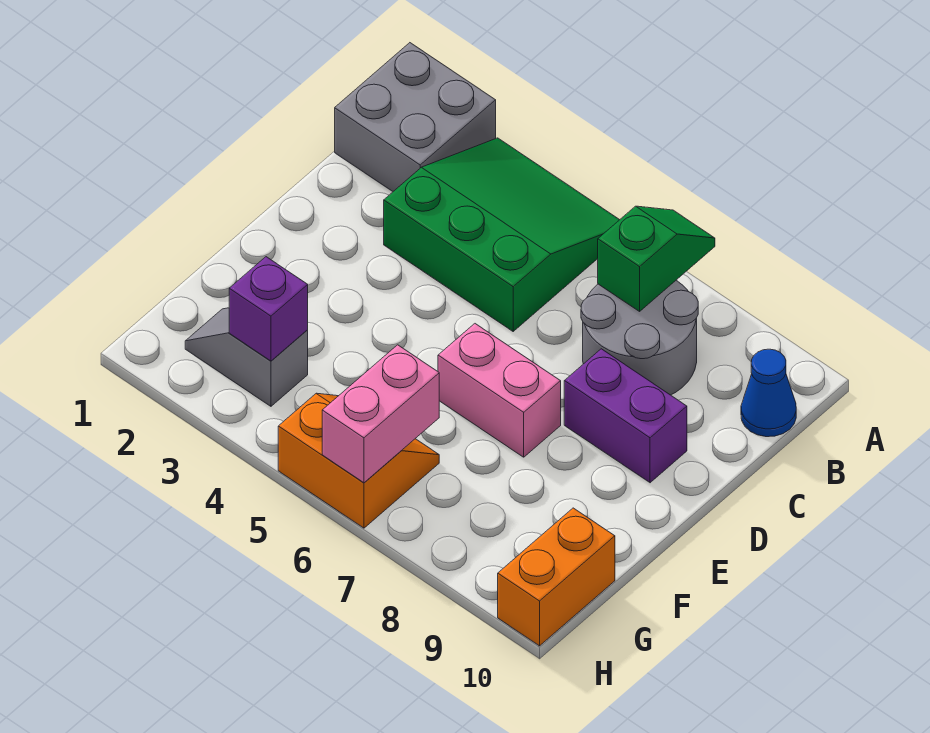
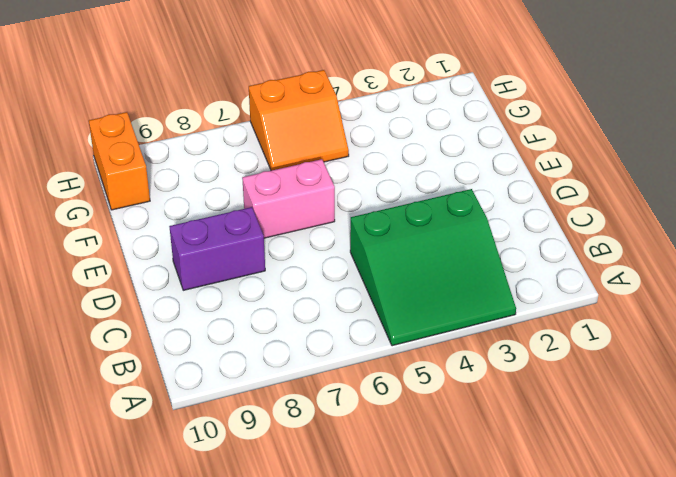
none -> grey 2x2 brick [335,43,496,191]
none -> grey 2x2 round brick [581,281,698,395]
none -> blue 1x1 cone [741,349,796,437]

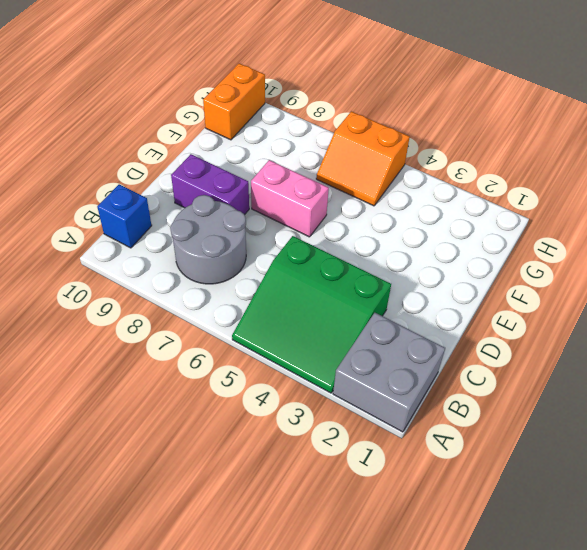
blue 1x1 brick [97,184,152,248] -> blue 1x1 cone [741,349,796,437]
none -> grey 1x2 slope [185,308,308,406]
none -> green 1x2 slope [598,206,715,311]
none -> purple 1x1 brick [229,257,308,361]

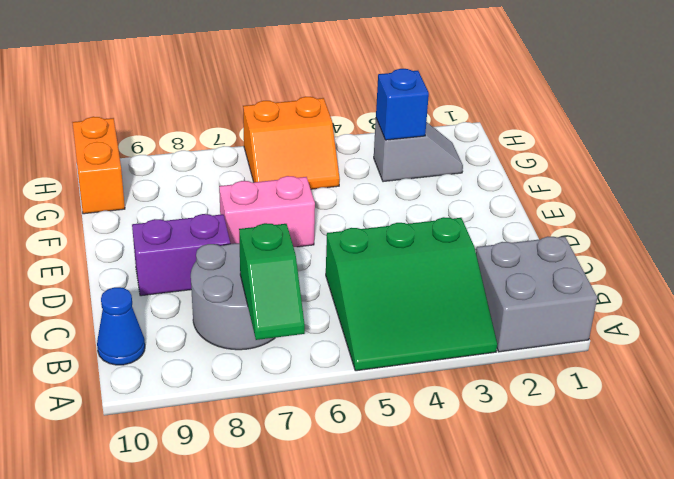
blue 1x1 brick [376,69,429,140] -> purple 1x1 brick [229,257,308,361]
none -> pink 1x2 brick [322,345,439,483]

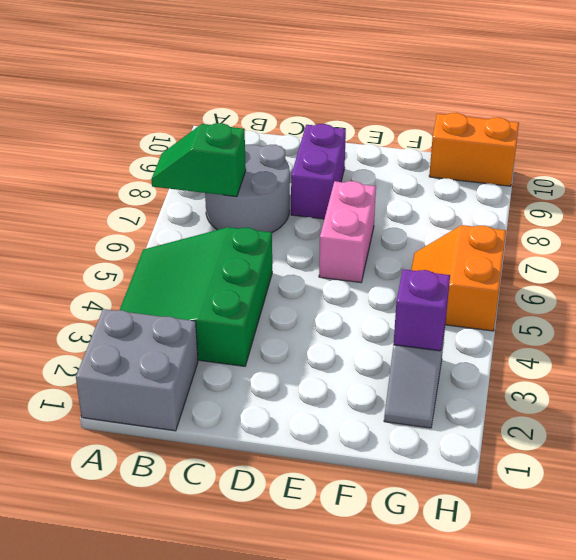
none -> blue 1x1 cone [741,349,796,437]
none -> pink 1x2 brick [322,345,439,483]

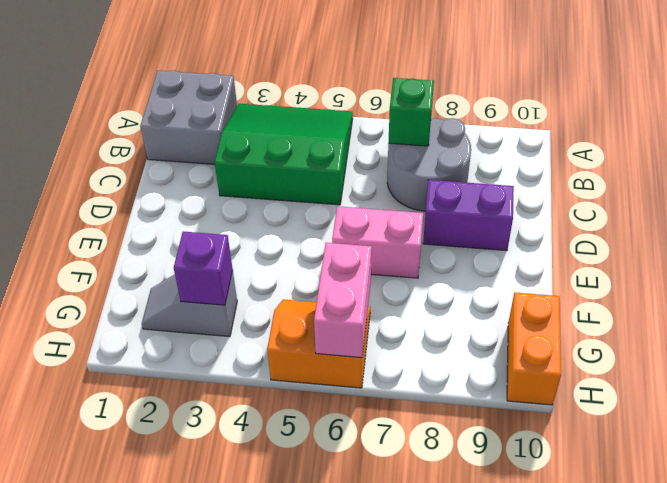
none -> blue 1x1 cone [741,349,796,437]

